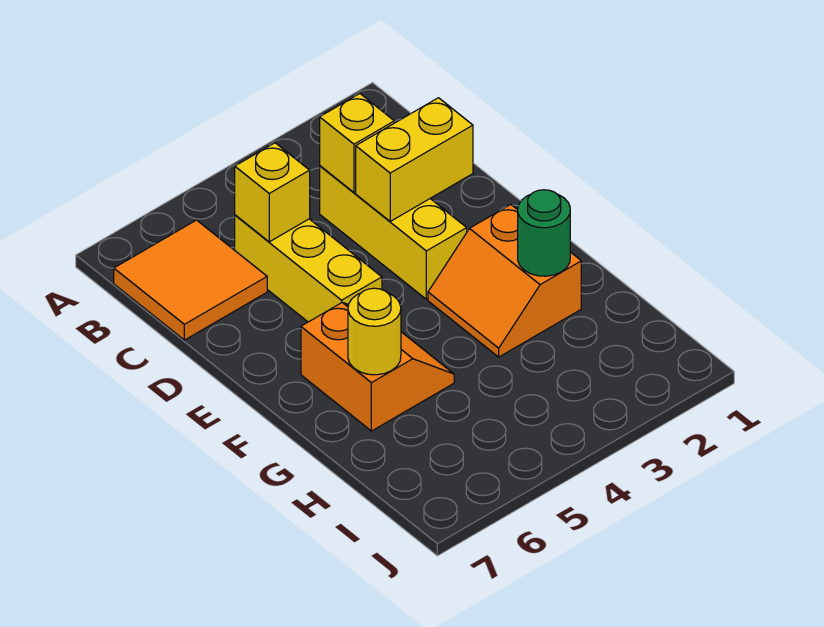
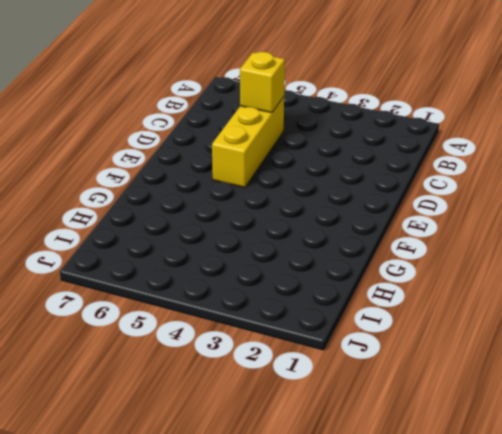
none -> orange 2x2 tile [114,220,267,340]
none -> yellow 1x3 brick [320,166,467,299]

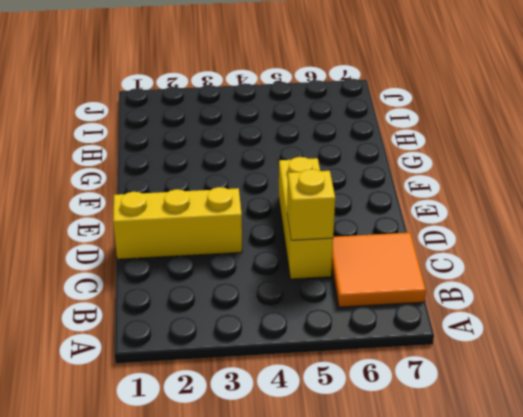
yellow 1x3 brick [113,187,242,259] -> yellow 1x3 brick turned to [320,166,467,299]
none -> orange 2x2 slope [428,205,581,357]
none -> orange 2x2 slope [301,303,454,431]

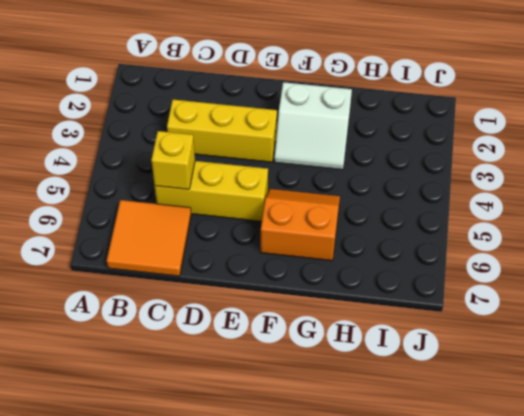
white 2x2 slope [274,82,352,170] -> orange 2x2 slope [428,205,581,357]
none -> yellow 1x1 brick [320,94,394,193]
none -> yellow 1x2 brick [356,98,473,221]

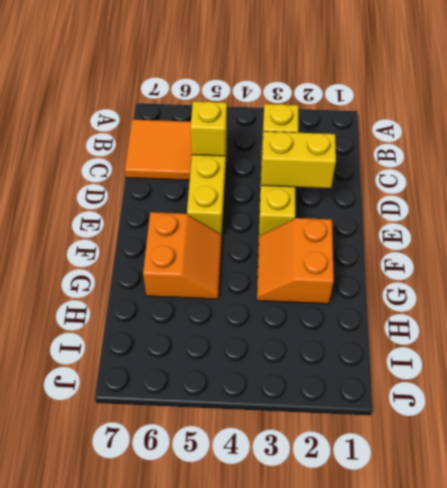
none -> green 1x1 round brick [518,190,570,276]
none -> yellow 1x1 round brick [348,288,401,375]

